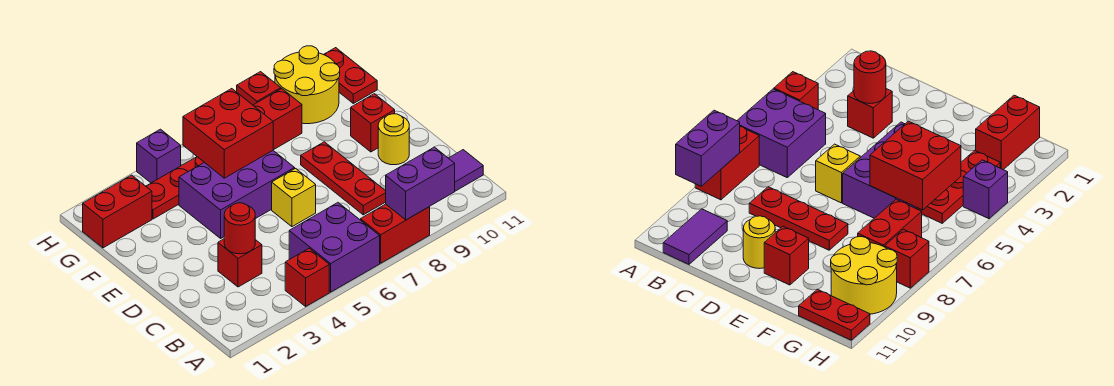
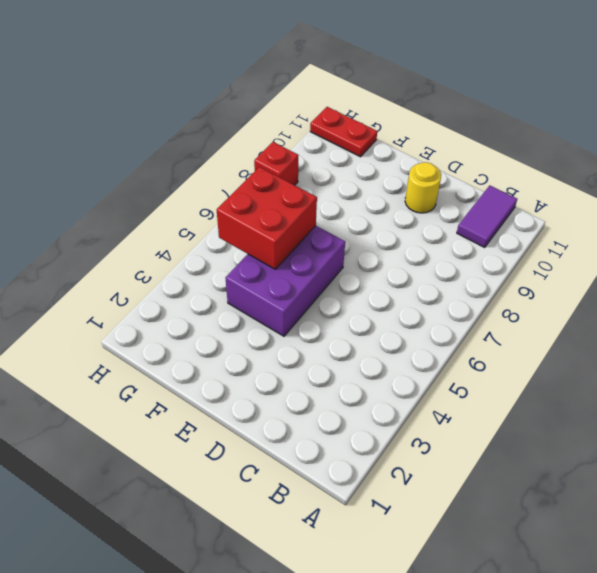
none -> red 1x1 brick [285,248,329,306]
none -> purple 2x2 brick [289,203,380,292]
none -> red 1x2 brick [361,204,430,263]

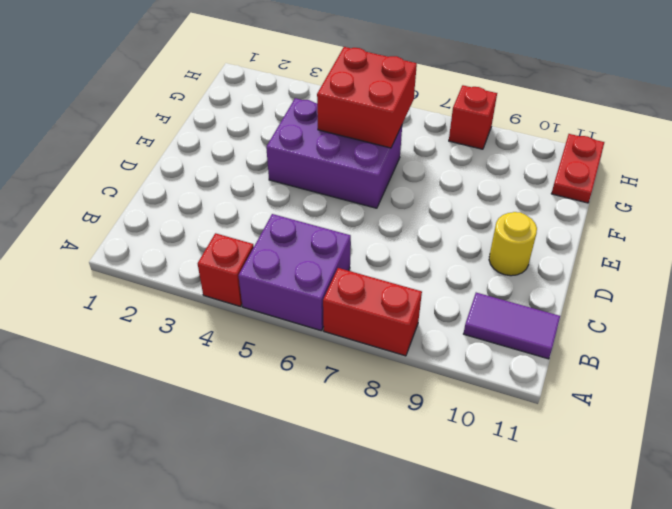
none -> red 1x1 brick [218,239,262,287]
none -> red 1x3 plate [301,142,386,215]
none -> yellow 1x1 brick [272,169,316,227]

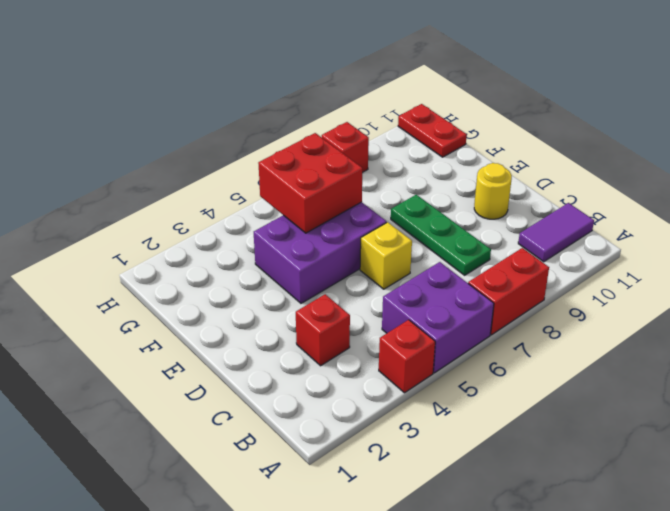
green 1x3 plate [391,195,491,275] -> red 1x3 plate [301,142,386,215]
none -> red 1x1 brick [351,94,395,152]
none -> red 1x2 brick [83,175,152,248]
none -> red 1x3 plate [146,157,204,219]

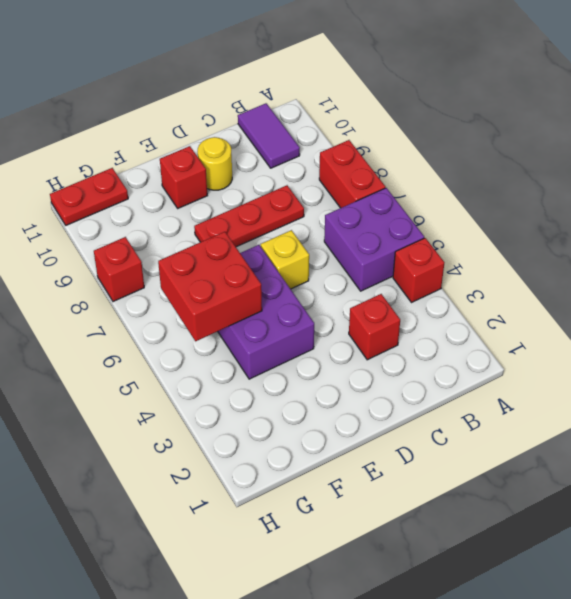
none -> red 1x2 brick [83,175,152,248]
none -> red 1x3 plate [146,157,204,219]
none -> red 1x2 brick [253,89,302,150]

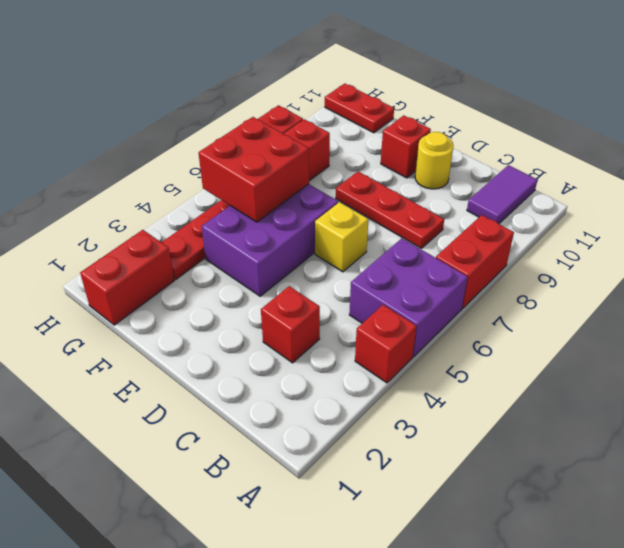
none -> yellow 2x2 round brick [274,46,340,124]
none -> purple 1x1 brick [137,129,181,183]
none -> purple 1x2 brick [386,147,455,220]

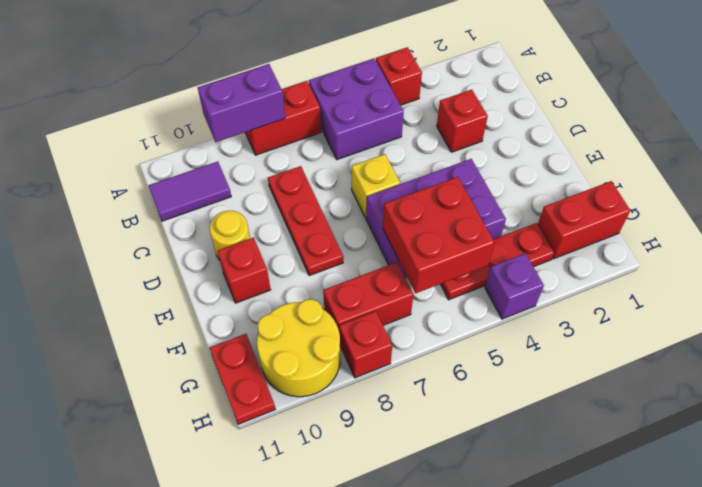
none -> red 1x1 round brick [224,203,255,254]

